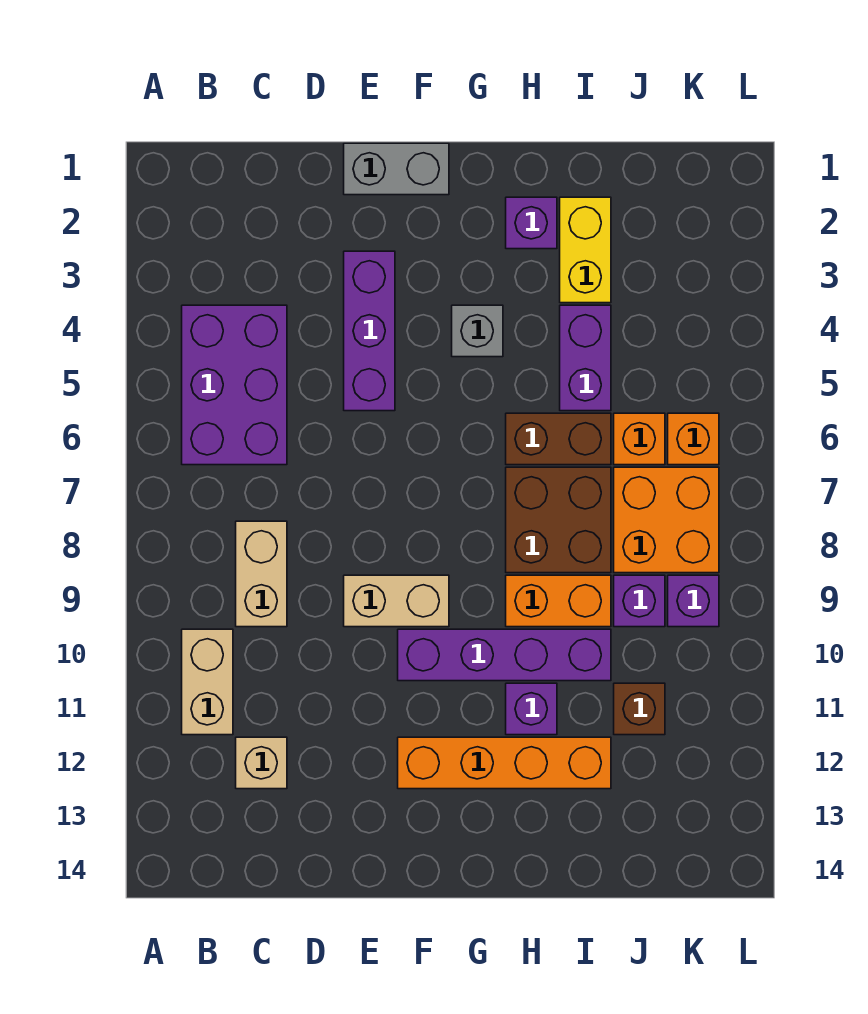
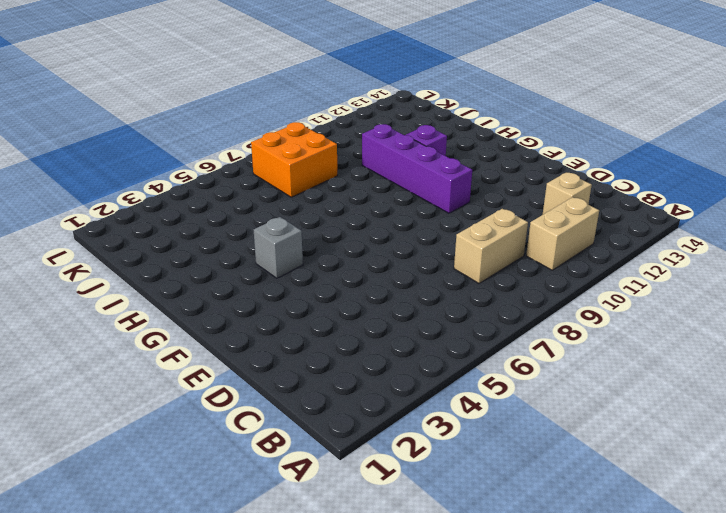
none -> purple 2x3 brick [182,305,287,465]
none -> grey 1x2 brick [344,143,449,195]
none -> purple 1x3 brick [344,251,395,411]

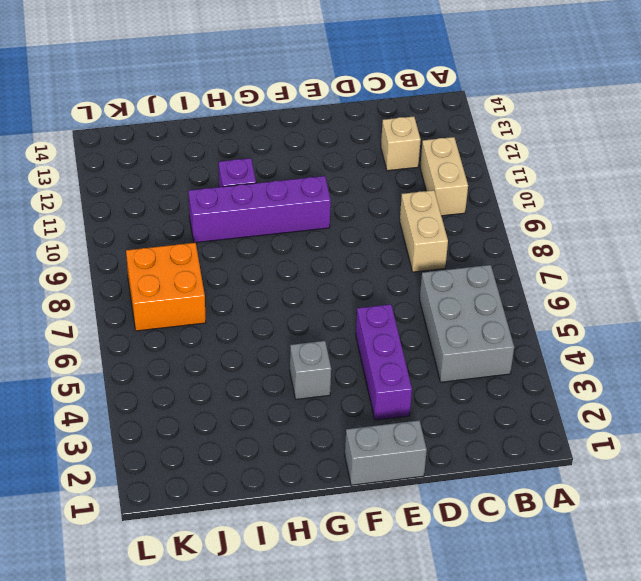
grey 2x3 brick [420,265,514,382] -> purple 2x3 brick [182,305,287,465]
none -> tan 1x2 brick [344,575,449,627]
none -> orange 1x4 brick [398,737,611,789]
none -> purple 1x1 brick [506,197,557,249]

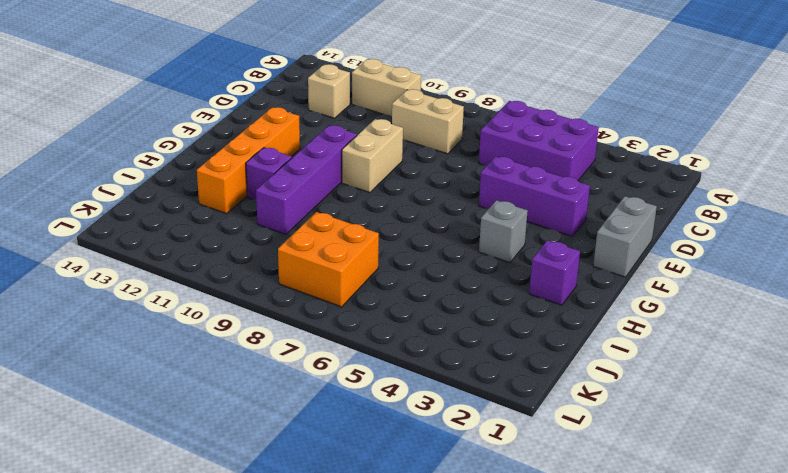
none -> brown 1x2 brick [506,413,611,465]
none -> brown 2x2 brick [506,467,611,573]
none -> orange 1x2 brick [506,575,611,627]

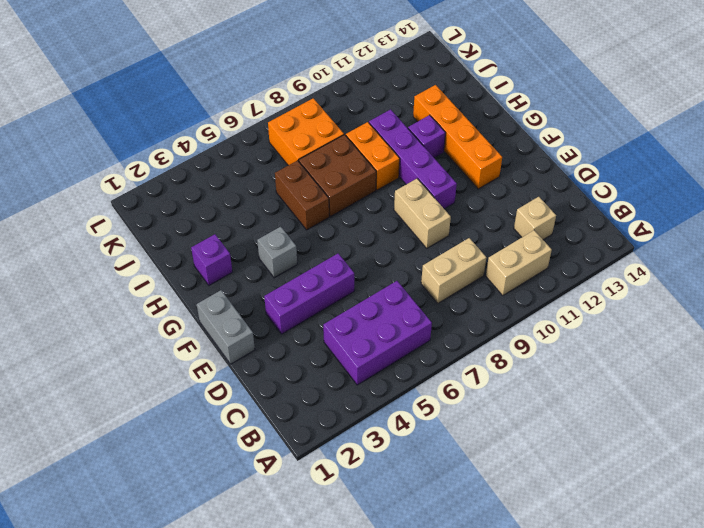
none -> yellow 1x2 brick [560,197,611,303]
none -> purple 1x2 brick [560,305,611,411]
none -> orange 1x1 brick [614,413,665,465]

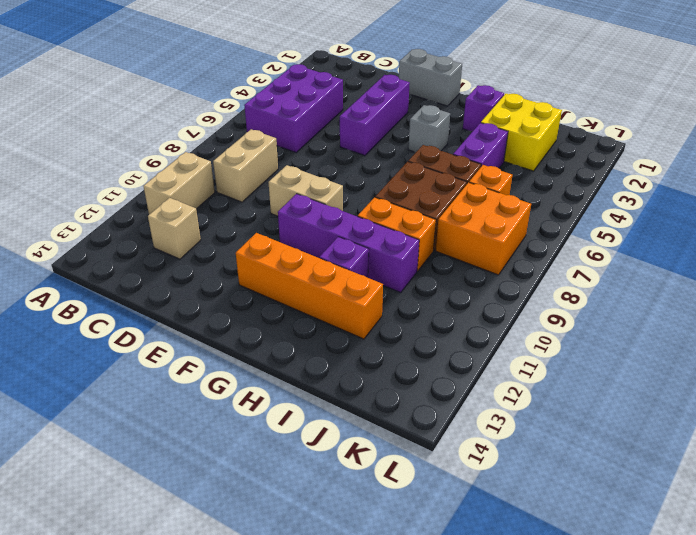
yellow 2x2 brick [481,94,562,171] -> yellow 1x2 brick [560,197,611,303]
none -> purple 1x1 brick [614,575,665,627]
none -> brown 1x1 brick [614,683,665,735]
none -> orange 1x1 brick [668,413,719,465]

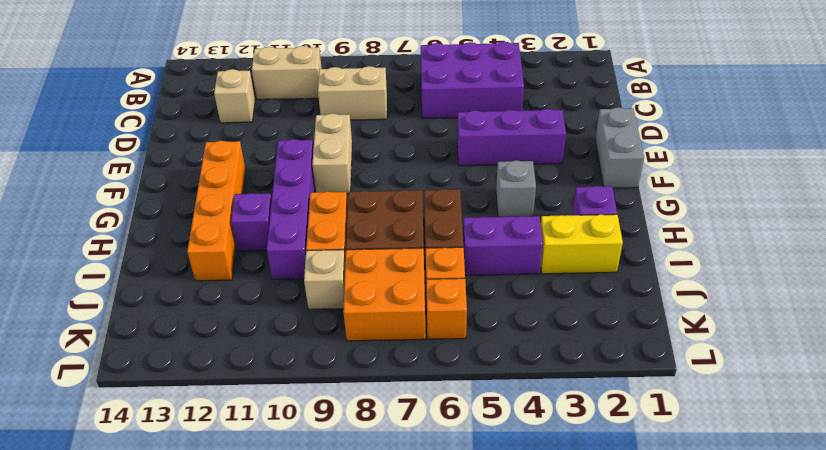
tan 1x1 brick [304,250,345,309] -> purple 1x1 brick [614,575,665,627]
none -> brown 1x1 brick [614,683,665,735]
none -> purple 1x1 brick [668,575,719,627]

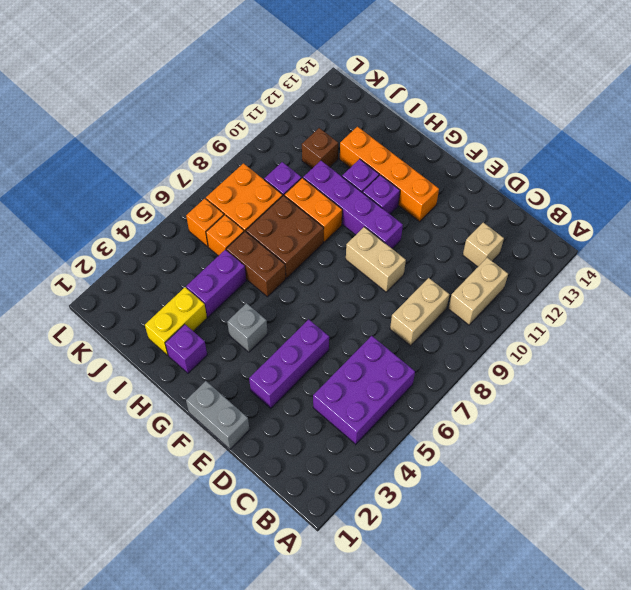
purple 1x1 brick [363,175,400,214] -> purple 1x1 brick moved to [668,575,719,627]

